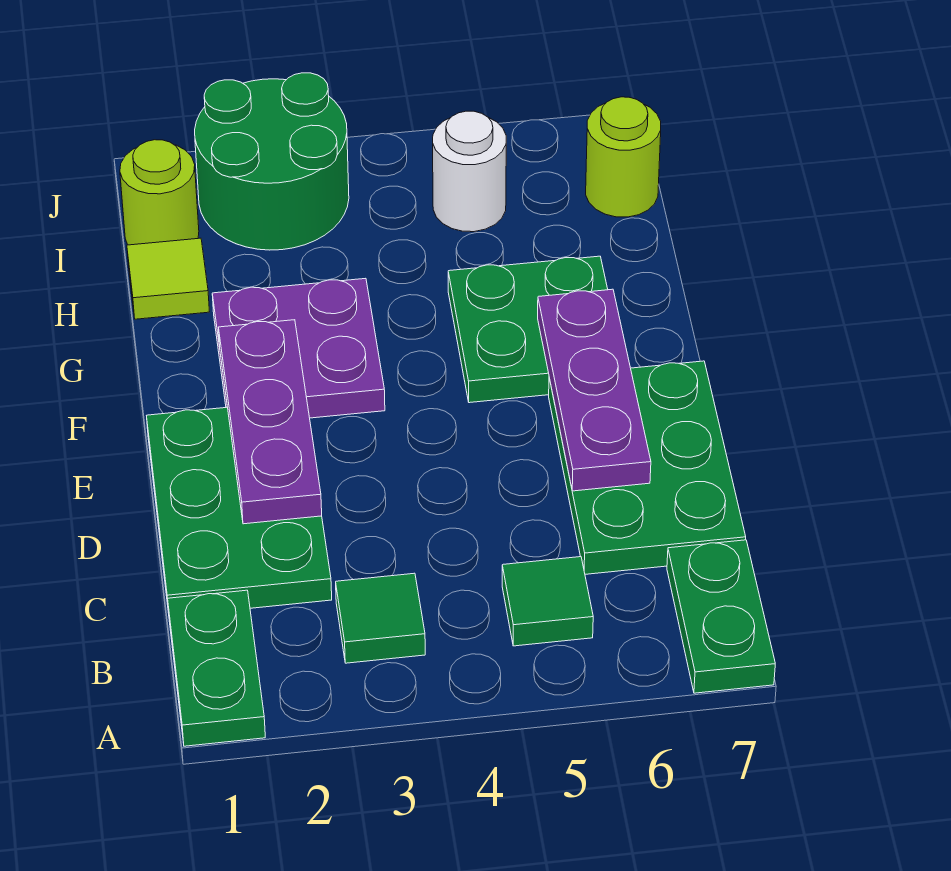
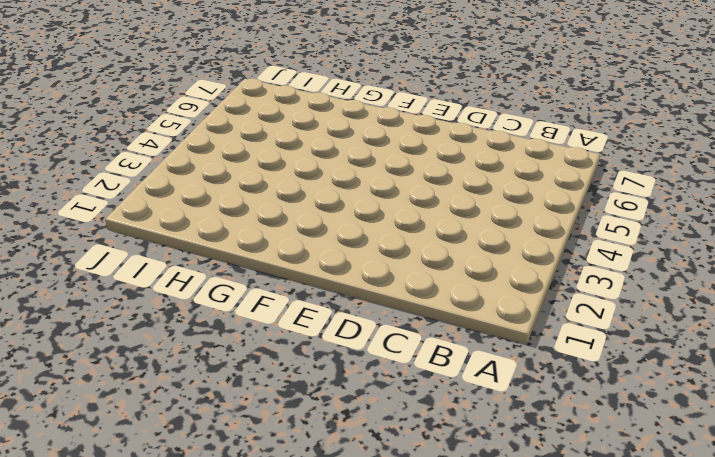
none -> green 1x2 plate [168,590,265,746]
none -> green 1x2 plate [667,540,775,693]
none -> green 1x1 tile [336,573,425,663]

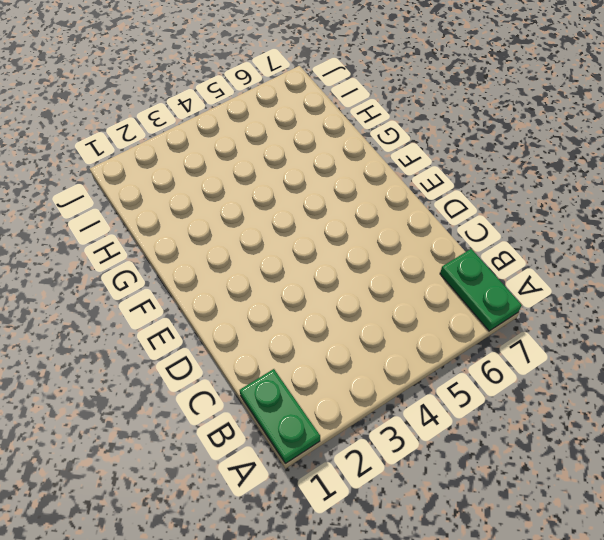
none -> green 1x1 tile [336,573,425,663]
none -> green 1x1 tile [502,557,593,646]
none -> green 2x3 plate [147,407,332,613]

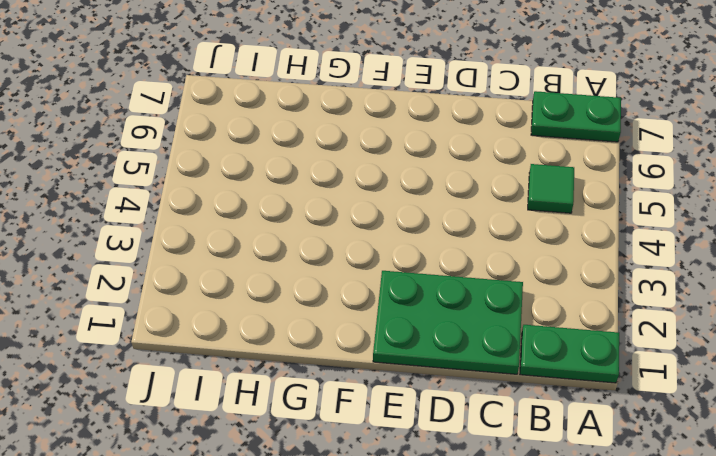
none -> green 1x1 tile [336,573,425,663]
none -> green 2x3 plate [549,361,746,574]
none -> purple 2x2 plate [212,278,385,418]

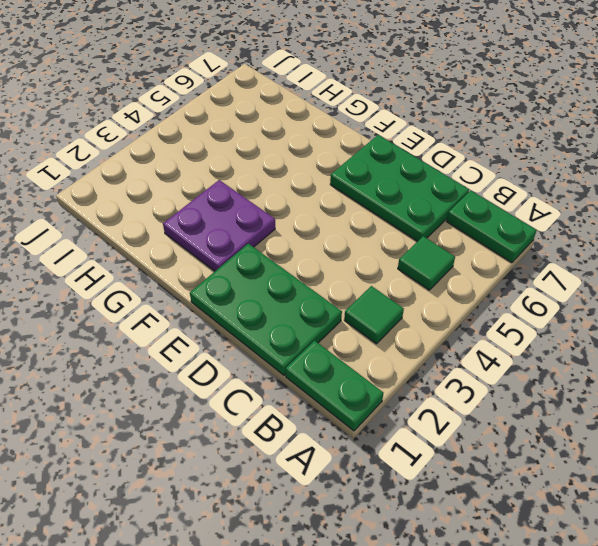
none -> green 2x2 plate [448,256,608,403]
none -> lime 1x1 tile [127,238,209,319]
none -> lime 1x1 round brick [120,140,199,245]

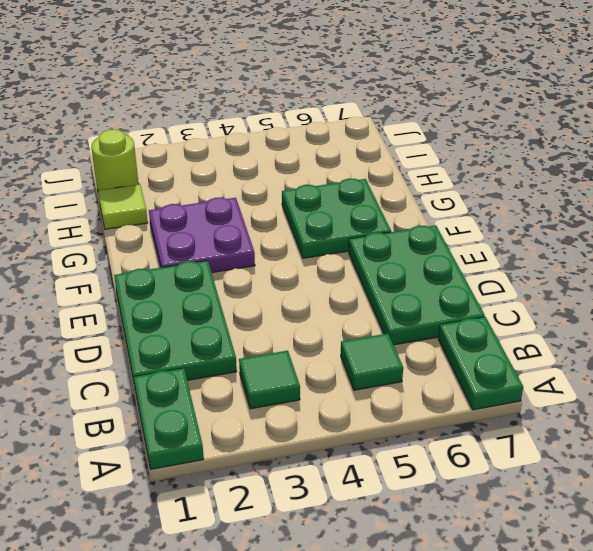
none -> green 2x2 round brick [195,73,349,250]
none -> white 1x1 round brick [433,111,506,232]
none -> lime 1x1 round brick [586,97,661,217]

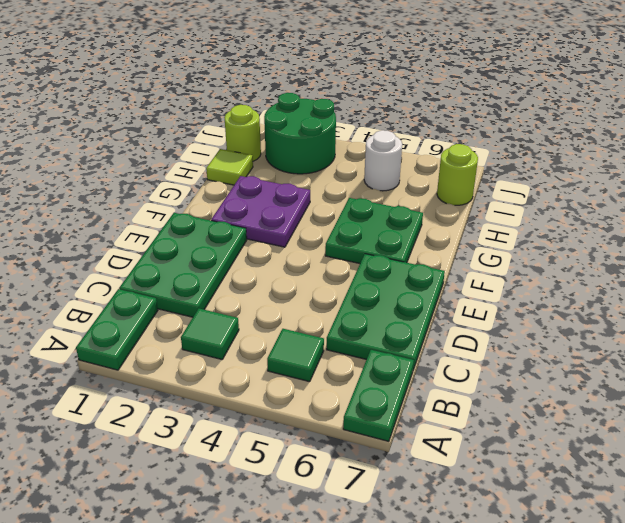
none -> purple 1x3 plate [219,320,322,524]
none -> purple 1x3 plate [538,289,651,491]

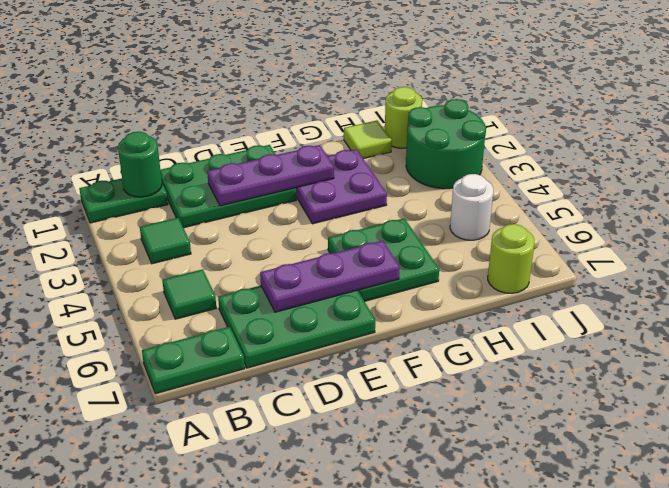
green 1x1 round brick [118,132,162,197] -> none

